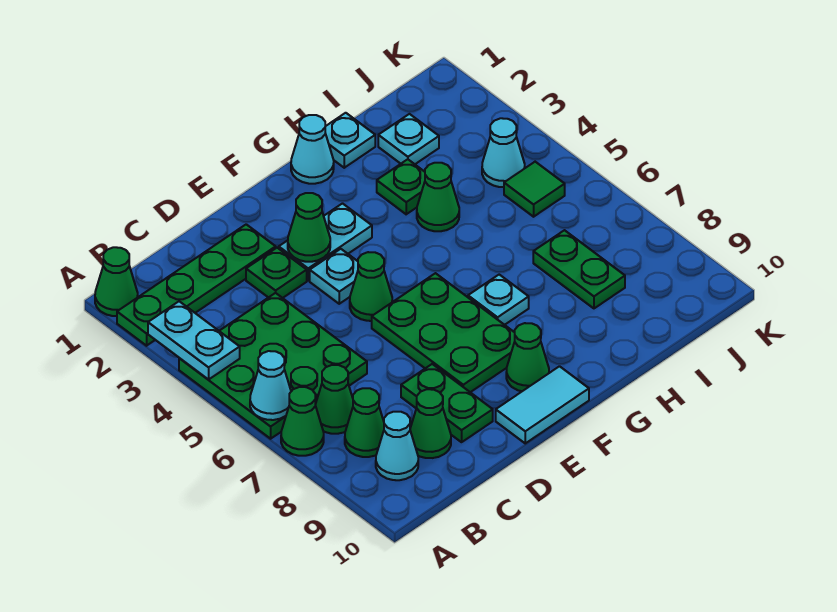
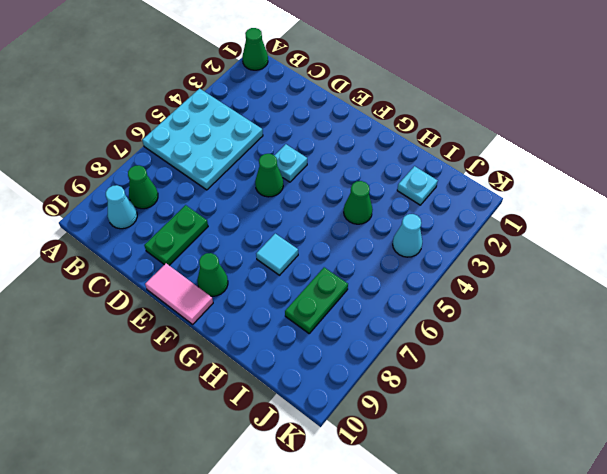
cyan 3x3 plate [142,89,263,190] -> green 3x3 plate [179,293,367,439]
pink 1x2 tile [145,263,213,324] -> cyan 1x2 tile [496,366,589,443]
cyan 1x1 tile [256,234,298,275] -> cyan 1x1 plate [468,275,529,325]
none -> green 1x4 plate [117,224,276,346]
none -> green 1x1 cone [281,387,324,456]
none -> green 1x1 cone [315,365,353,434]

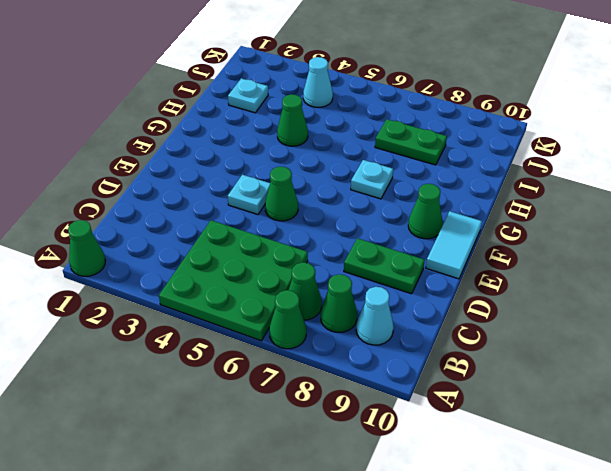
none -> green 1x4 plate [117,224,276,346]
none -> green 1x1 cone [410,389,451,458]
none -> green 1x1 plate [246,248,307,298]

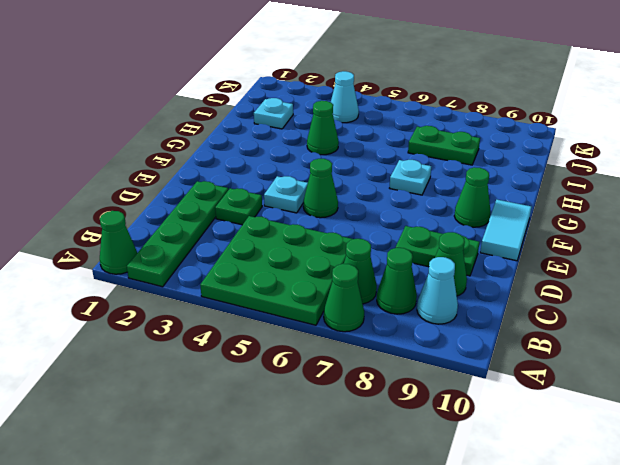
none -> cyan 1x2 plate [279,204,372,280]
none -> green 2x3 plate [372,273,515,392]
none -> cyan 1x1 cone [291,115,334,184]

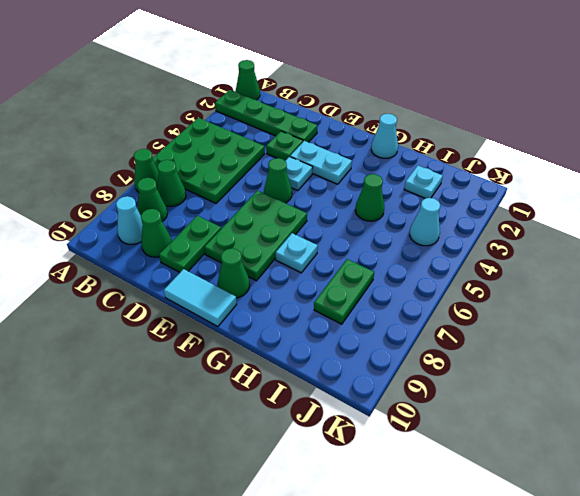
none -> cyan 1x1 plate [325,113,375,168]
none -> green 1x1 plate [377,159,425,214]
none -> green 1x1 tile [504,162,565,217]

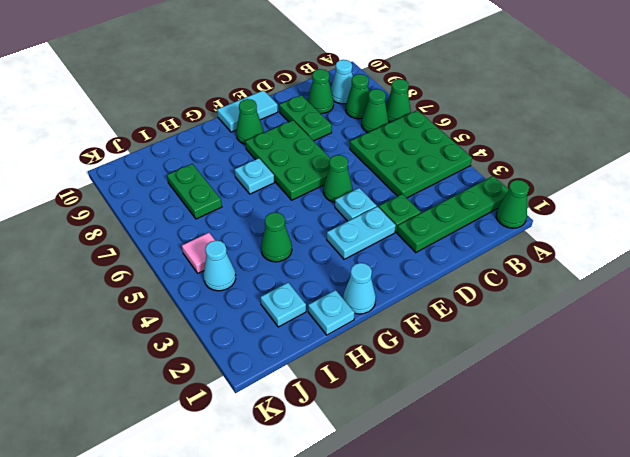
pink 1x1 tile [182,233,215,273] -> green 1x1 tile [504,162,565,217]
none -> green 1x1 plate [377,159,425,214]
none -> cyan 1x2 plate [148,301,240,379]
none -> cyan 1x1 cone [250,351,291,420]

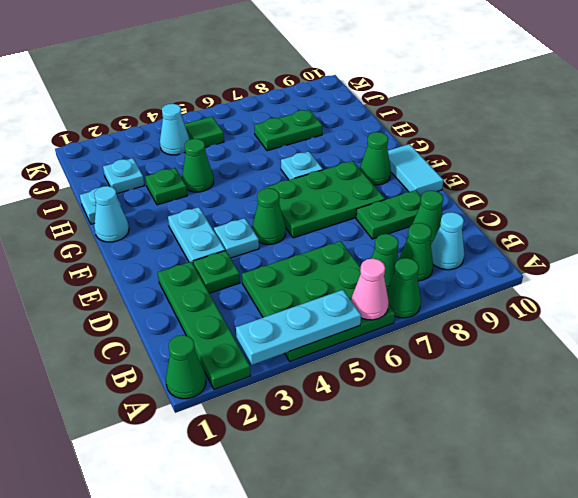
cyan 1x3 plate [236,290,361,365] -> cyan 1x2 plate [148,301,240,379]
pink 1x1 cone [351,259,389,320] -> cyan 1x1 cone [250,351,291,420]
none -> green 1x1 cone [288,193,330,262]

